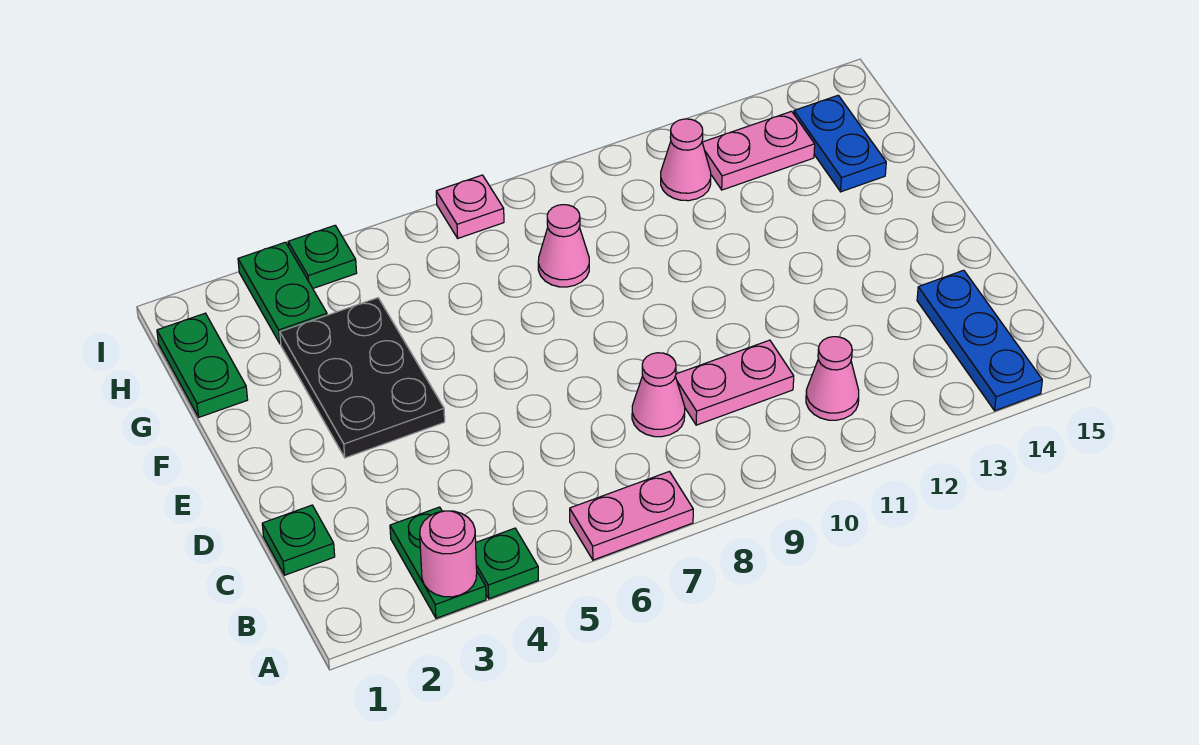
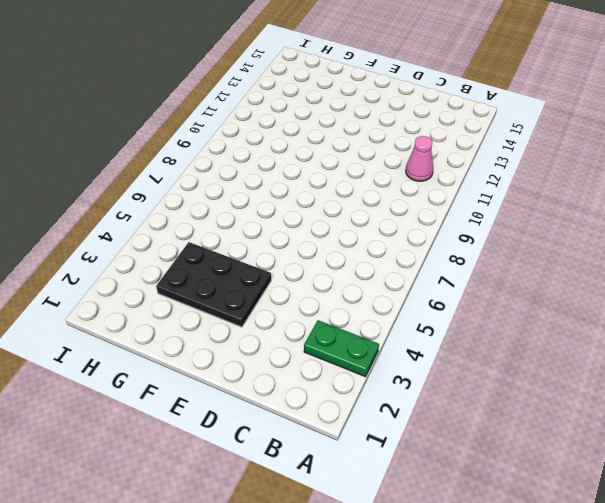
none -> green 1x1 plate [476,528,538,599]
none -> pink 1x2 plate [570,472,693,560]
none -> blue 1x3 plate [917,270,1042,411]

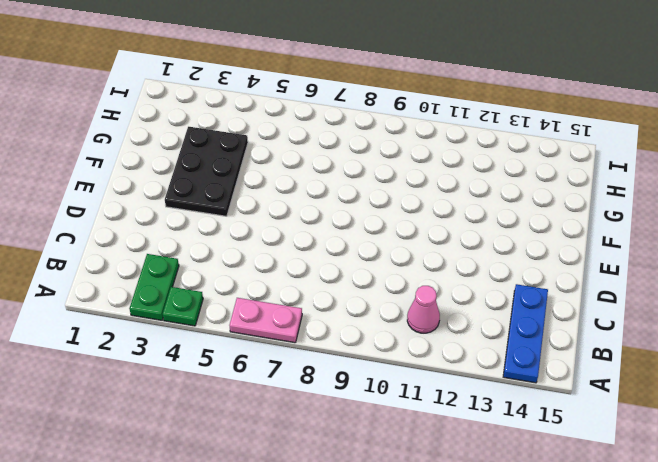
none -> green 1x1 plate [262,505,335,575]
none -> pink 1x1 cone [632,353,685,437]
none -> pink 1x2 plate [675,340,794,425]

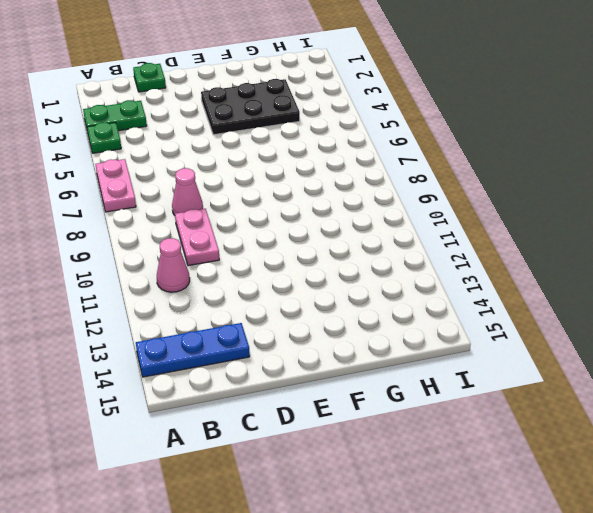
none -> green 1x2 plate [157,313,248,417]
none -> pink 1x1 cone [538,205,589,287]
none -> blue 1x2 plate [794,95,886,192]

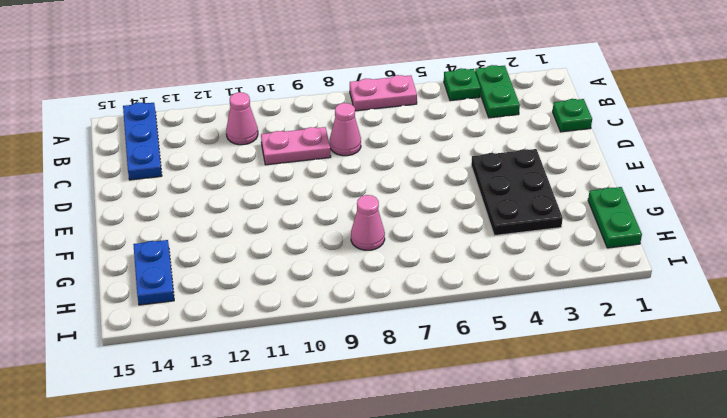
none -> green 1x2 plate [238,242,327,344]
none -> pink 1x1 cone [661,119,711,201]
none -> pink 1x2 plate [702,111,815,190]

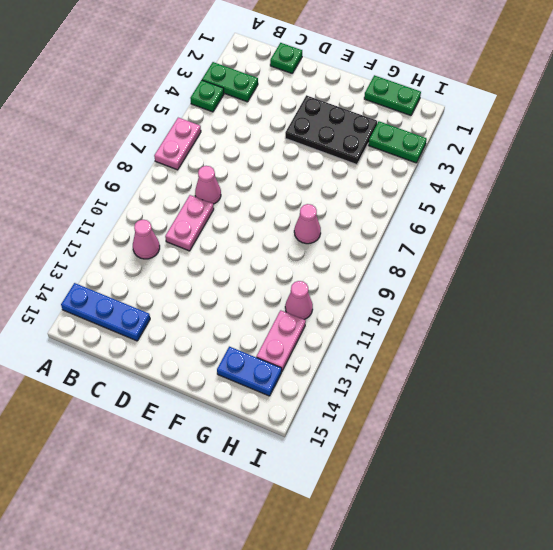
none -> green 1x1 plate [288,226,357,288]
none -> pink 1x1 plate [436,175,504,238]
none -> pink 1x1 round brick [420,511,477,597]

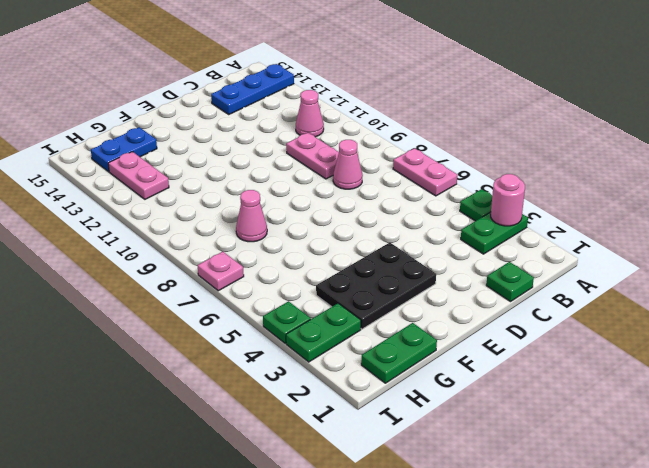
none -> pink 1x1 cone [661,119,711,201]

